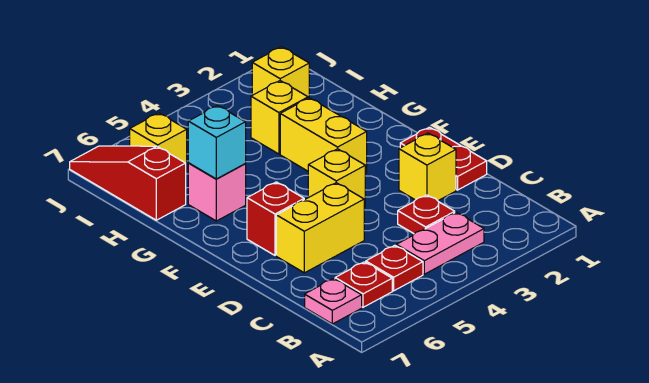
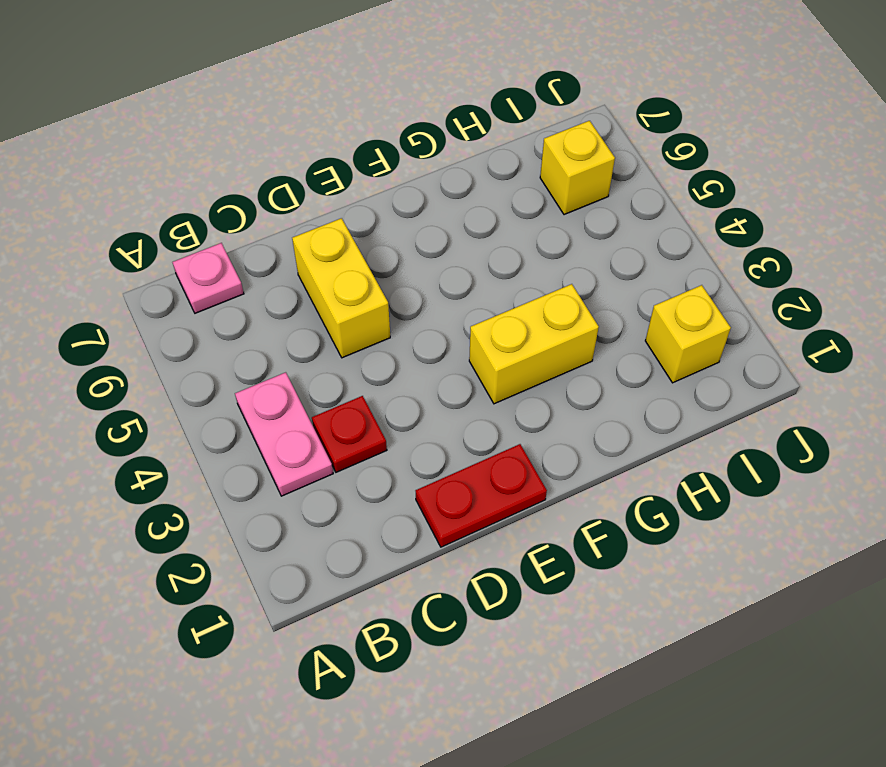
none -> red 1x1 plate [366,245,423,291]
none -> red 1x1 plate [335,262,392,307]
none -> yellow 1x1 brick [399,133,456,201]

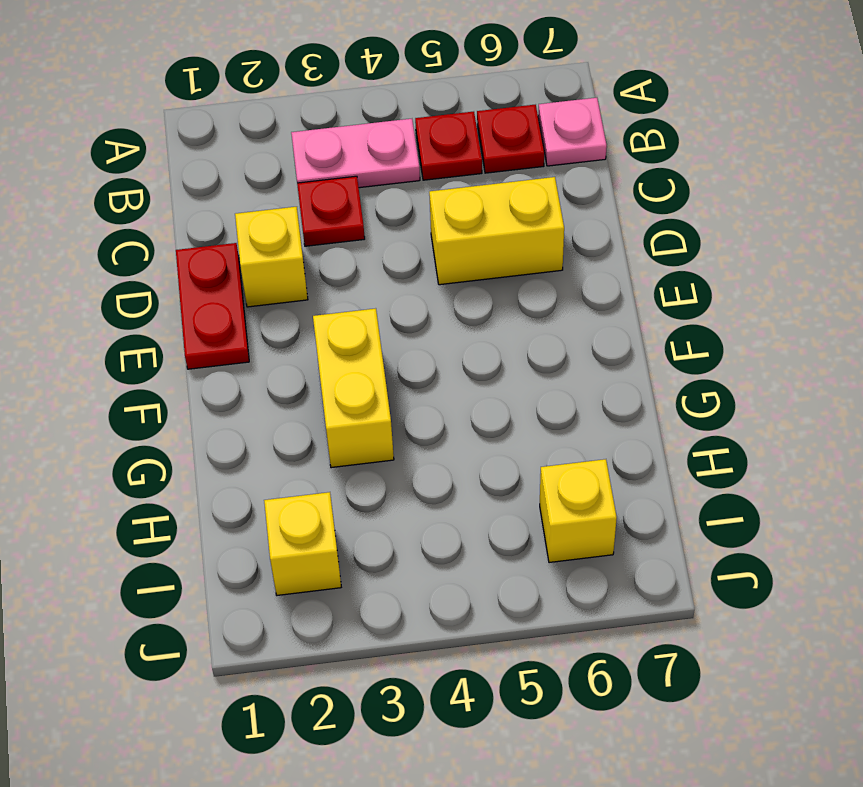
none -> yellow 1x1 brick [308,149,365,207]
none -> red 1x1 brick [247,182,304,255]
none -> pink 1x1 brick [188,163,246,221]

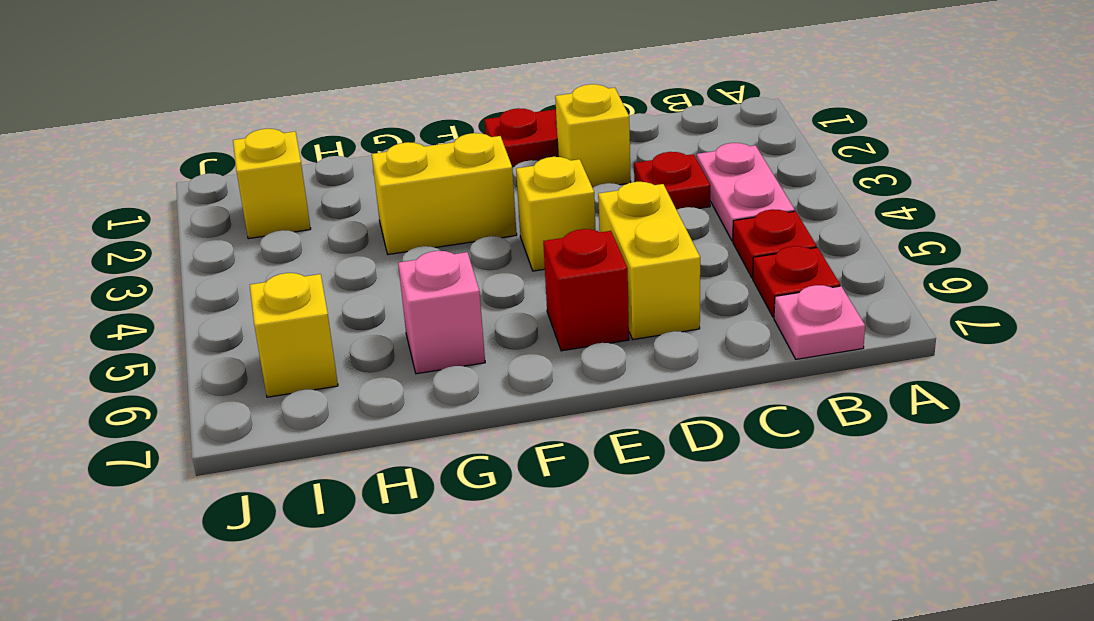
none -> yellow 1x1 brick [251,81,308,154]
none -> red 1x3 slope [70,146,186,220]
none -> cyan 1x1 brick [188,105,246,179]

